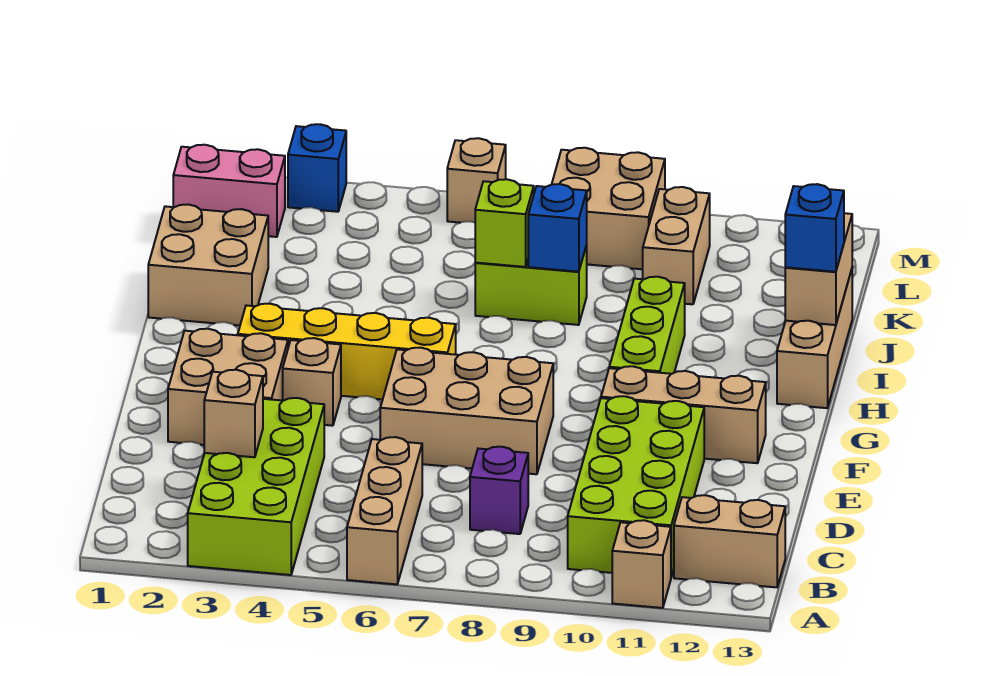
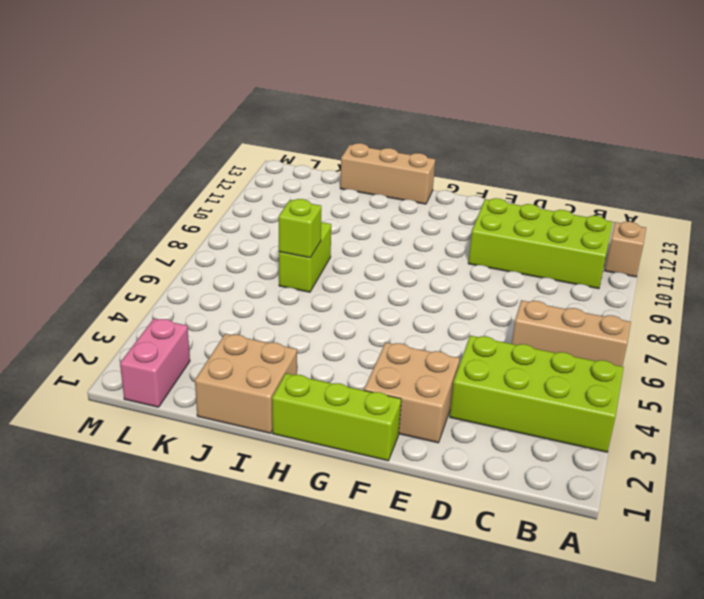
lime 1x3 brick [272,373,401,461] -> lime 1x3 brick moved to [609,277,685,374]
none -> tan 1x2 brick [674,495,785,587]
none -> purple 1x1 brick [470,447,528,534]
none -> tan 2x3 brick [380,348,553,474]

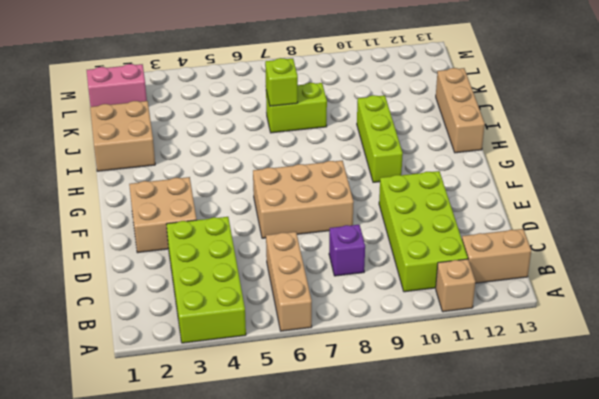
none -> tan 1x1 brick [283,338,341,426]
none -> tan 1x3 brick [601,366,766,463]
none -> yellow 1x4 brick [238,304,456,399]

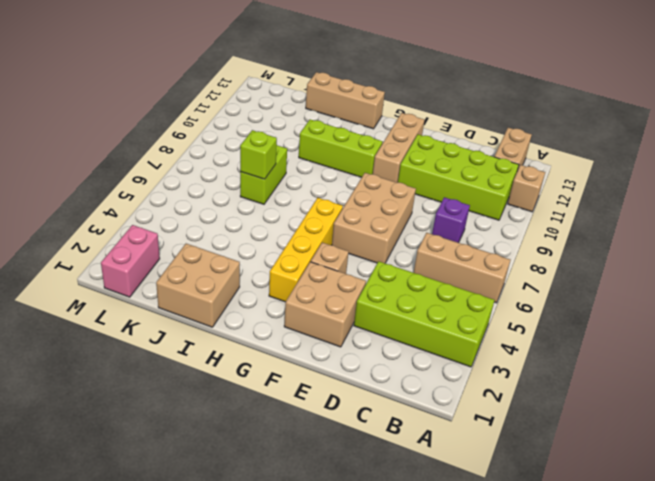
none -> tan 1x2 brick [643,187,710,304]
none -> tan 2x2 brick [552,148,665,269]
none -> blue 1x1 brick [288,124,346,212]

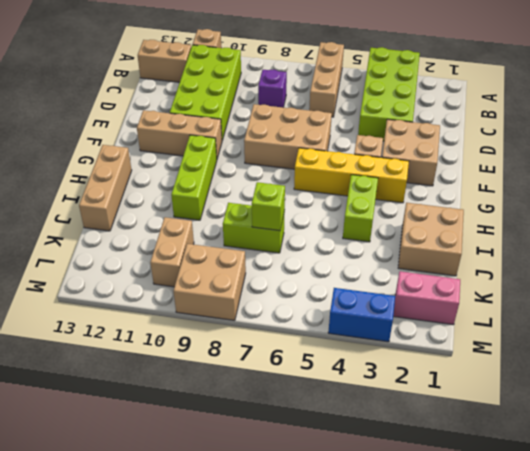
lime 1x2 brick [343,175,378,242] -> none
blue 1x2 brick [328,288,395,342] -> blue 1x1 brick [288,124,346,212]
none -> tan 1x1 brick [447,138,506,223]
none -> tan 1x1 brick [204,370,263,457]
none -> tan 1x2 brick [785,213,852,325]

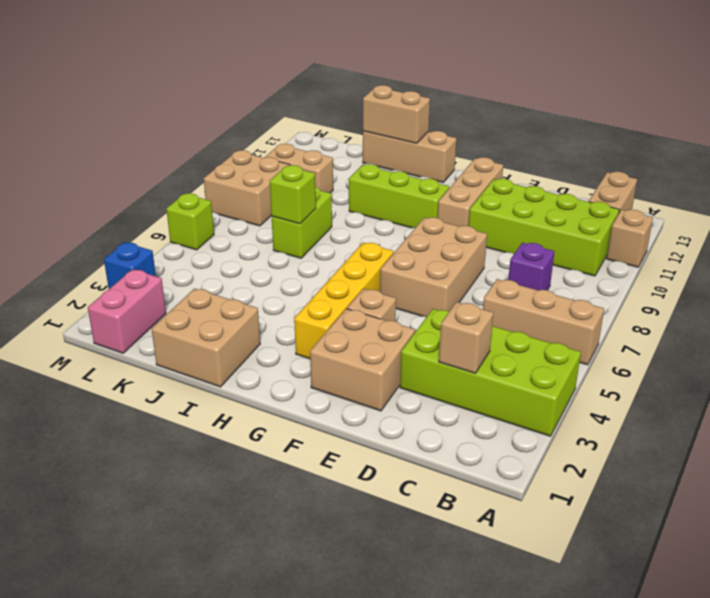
lime 1x1 brick [166,193,214,250] -> tan 1x1 brick [447,138,506,223]
none -> blue 1x1 brick [528,184,587,272]
none -> blue 1x1 brick [785,184,844,272]

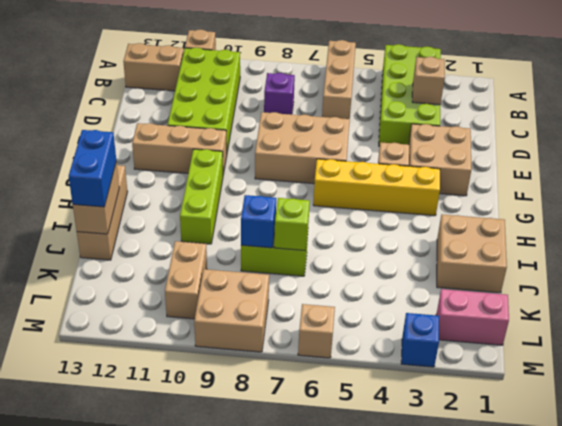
blue 1x2 brick [69,130,116,207] -> blue 1x1 brick [785,184,844,272]

